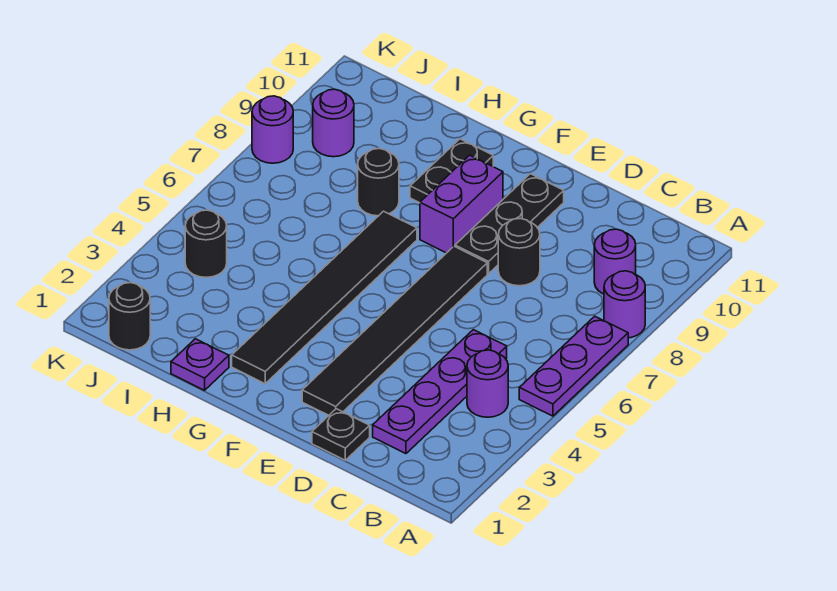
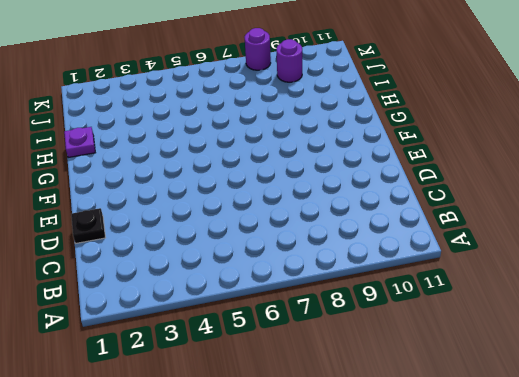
none -> purple 1x3 plate [519,316,628,416]
none -> purple 1x1 round brick [604,271,645,338]
none -> purple 1x1 round brick [467,350,508,417]

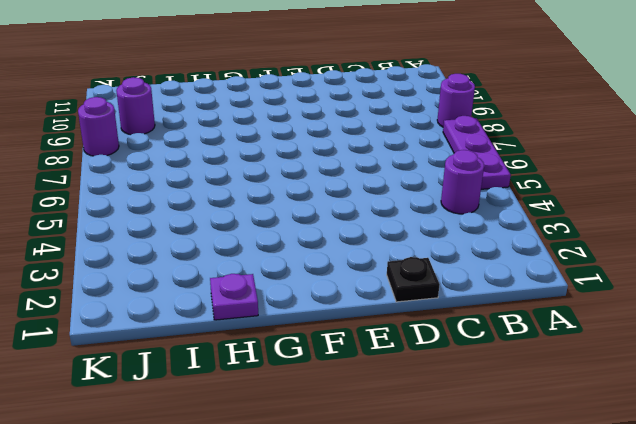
none -> purple 1x1 round brick [594,229,636,294]
none -> purple 1x4 plate [373,330,507,454]
none -> black 1x1 round brick [498,218,540,286]

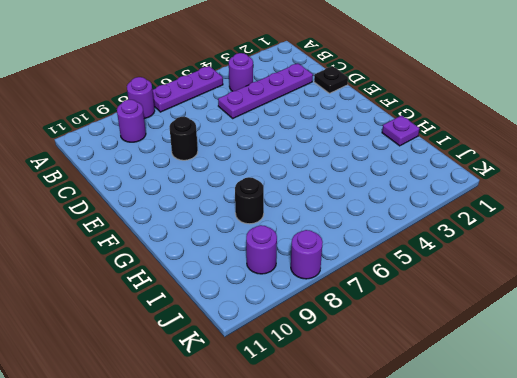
none -> black 1x6 tile [302,246,487,415]
none -> black 1x3 plate [455,174,564,274]
none -> purple 1x2 brick [420,155,503,253]

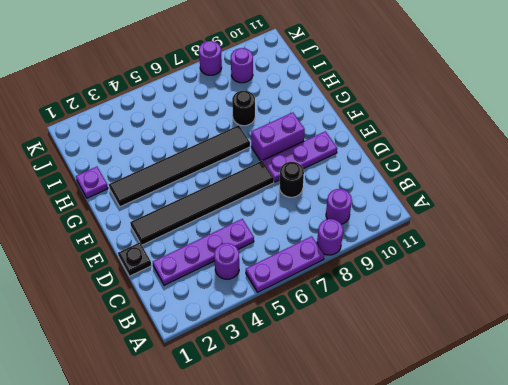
purple 1x3 plate [263,131,337,182] -> black 1x3 plate [455,174,564,274]
none -> black 1x2 plate [410,139,493,203]
none -> black 1x1 round brick [109,283,150,350]
none -> black 1x1 round brick [185,210,227,277]

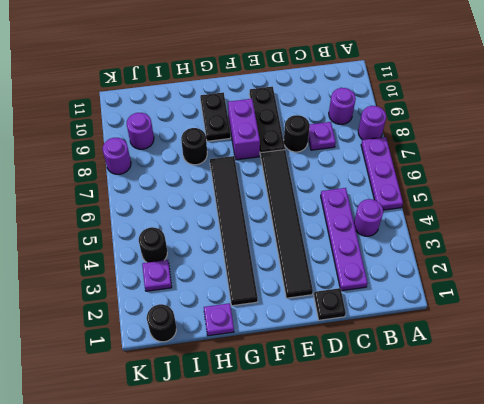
purple 1x1 plate [308,122,336,150] -> none
purple 1x1 plate [142,260,172,291] -> none

